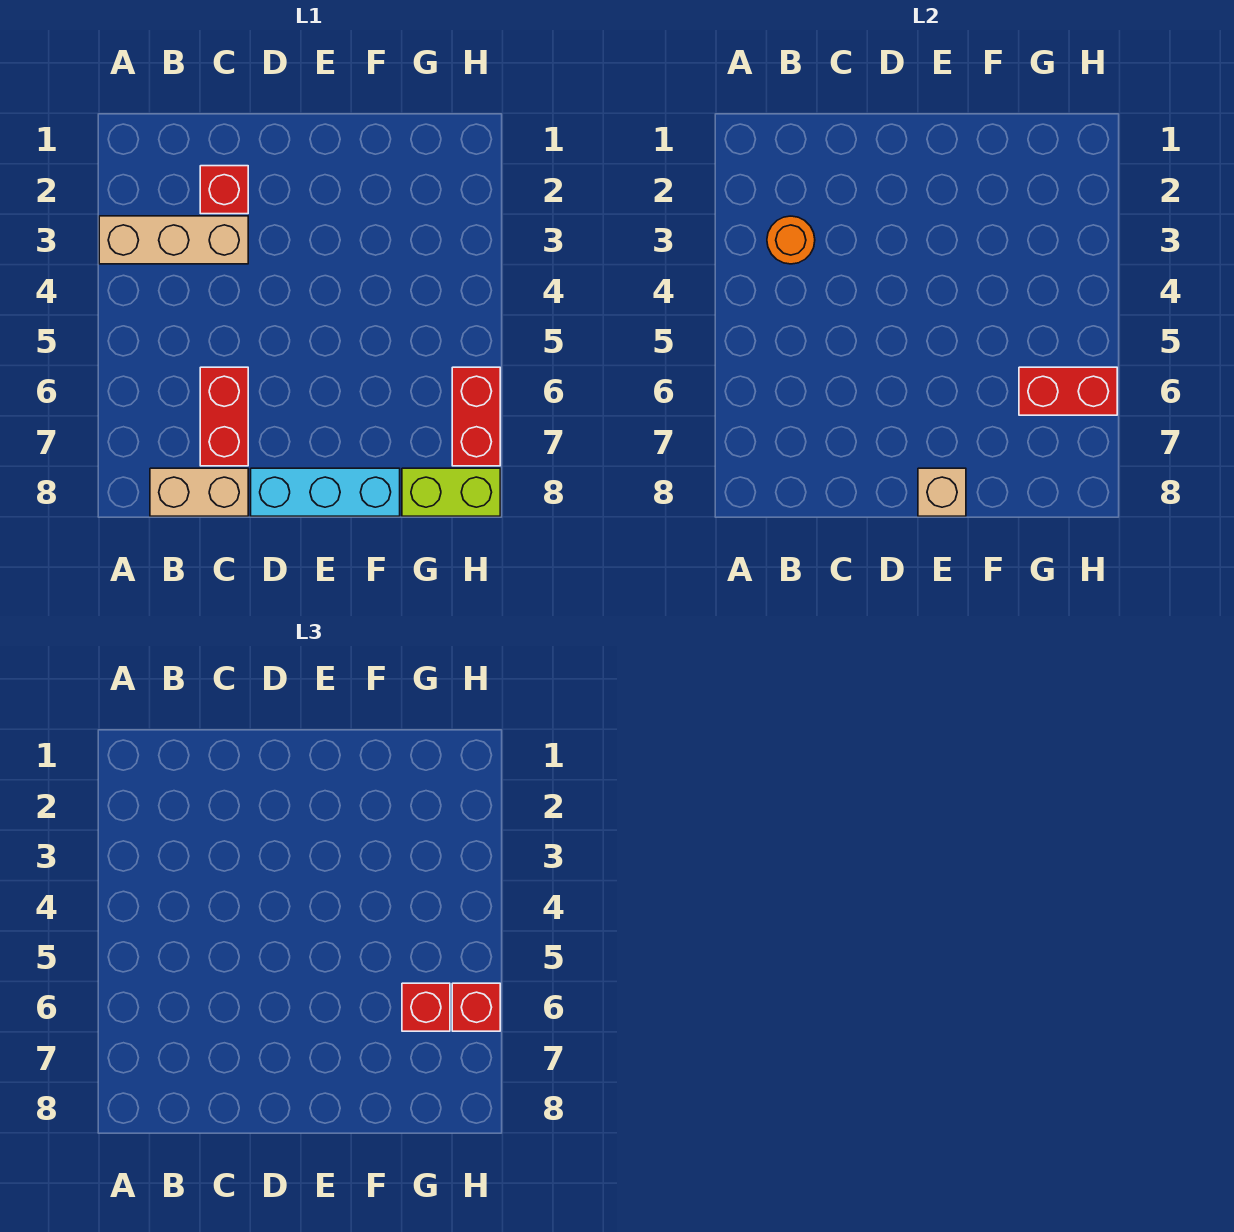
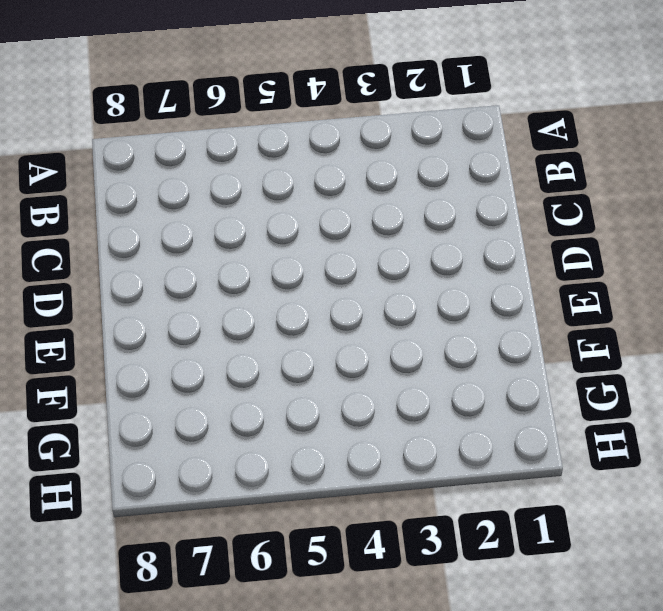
none -> tan 1x3 brick [99,216,248,264]
none -> tan 1x2 brick [150,468,248,516]
none -> red 1x1 brick [200,166,248,214]

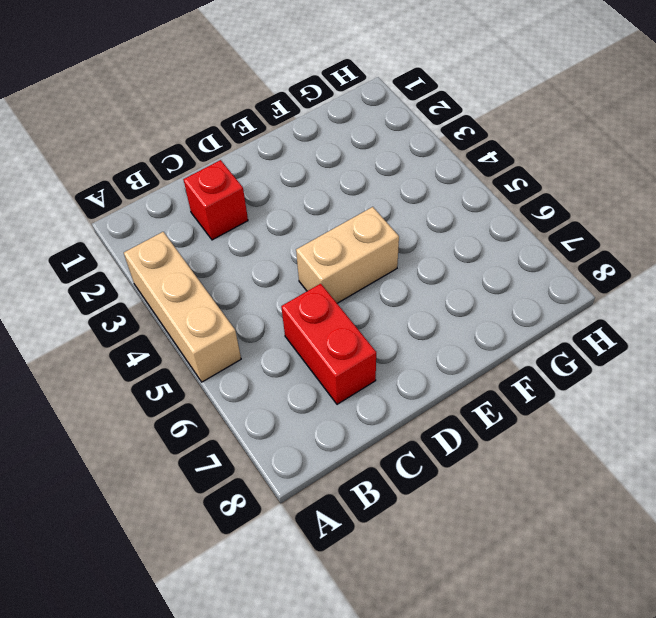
tan 1x3 brick [124,232,241,382] -> tan 1x3 brick turned to [99,216,248,264]
tan 1x2 brick [296,207,399,303] -> tan 1x2 brick moved to [150,468,248,516]
none -> cyan 1x3 brick [251,468,400,516]
none -> lime 1x2 brick [402,468,500,516]
none -> red 1x2 brick [452,367,500,466]

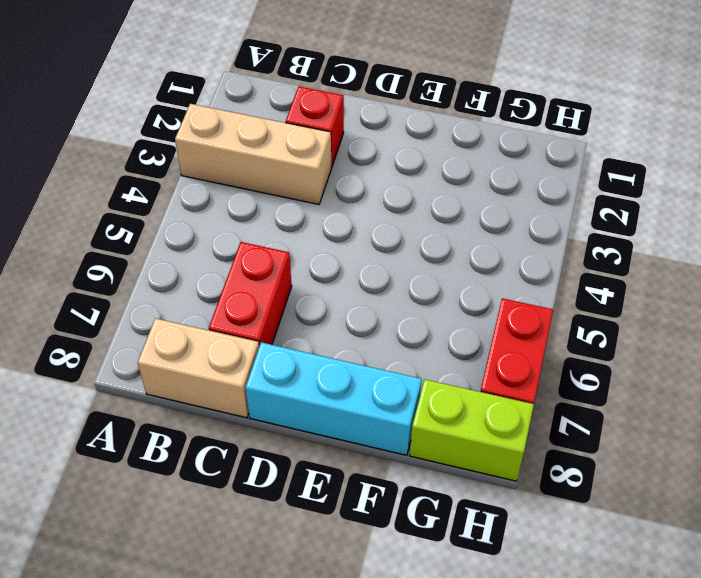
none -> orange 1x1 round brick [767,216,815,264]
none -> tan 1x1 brick [918,468,966,516]
none -> red 1x2 brick [1019,367,1117,415]

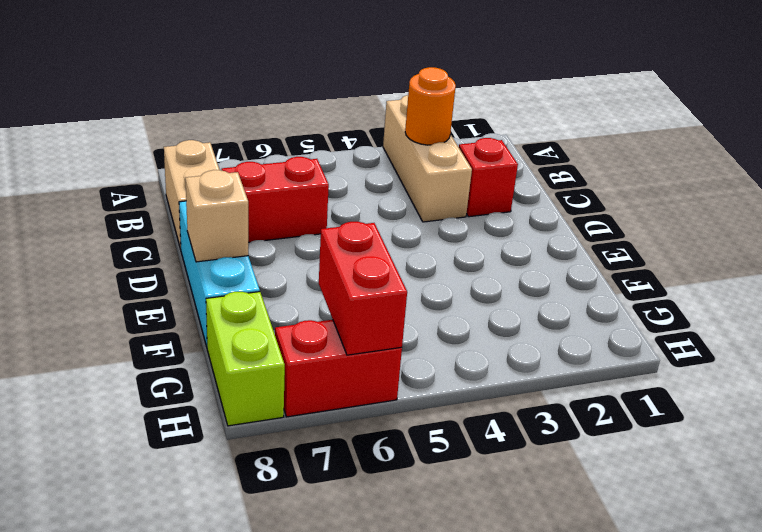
none -> red 1x1 brick [402,983,450,1031]
none -> red 1x1 brick [452,983,500,1031]

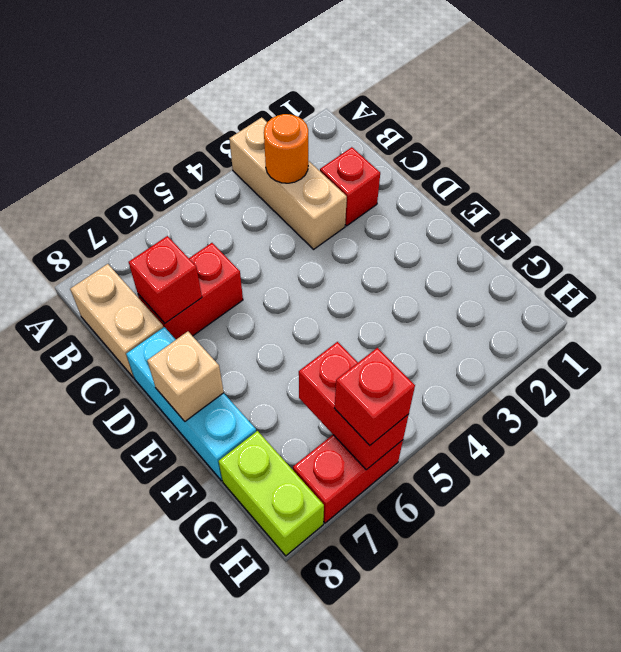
red 1x1 brick [129,236,202,323] -> red 1x1 brick moved to [402,983,450,1031]

